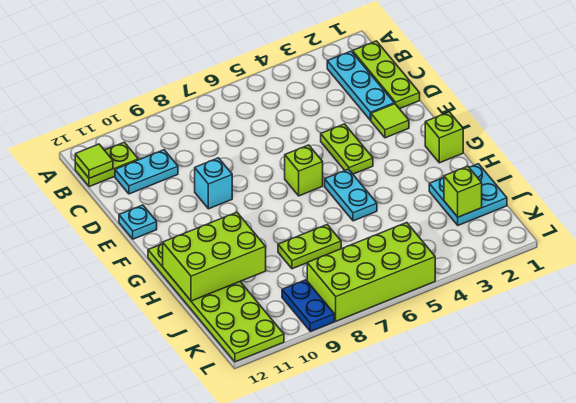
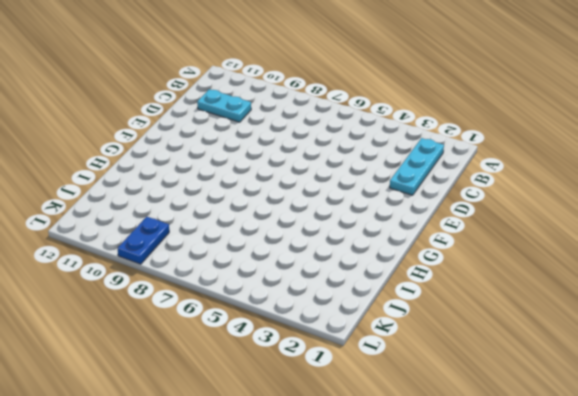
none -> lime 1x3 plate [353,41,420,109]
none -> lime 1x2 plate [75,142,138,187]
none -> lime 1x1 tile [371,104,409,138]

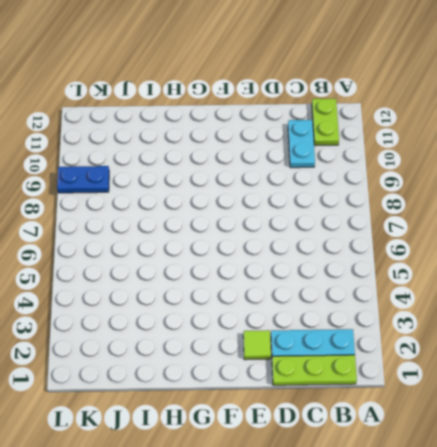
none -> lime 1x2 plate [321,124,373,174]
none -> cyan 1x1 brick [195,158,232,209]
none -> cyan 1x1 plate [119,205,157,239]

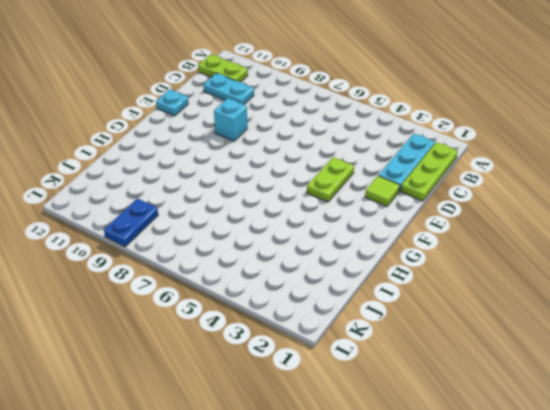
none -> lime 1x1 brick [285,145,323,196]
none -> lime 1x1 brick [425,112,463,163]
none -> cyan 1x2 plate [325,169,377,221]

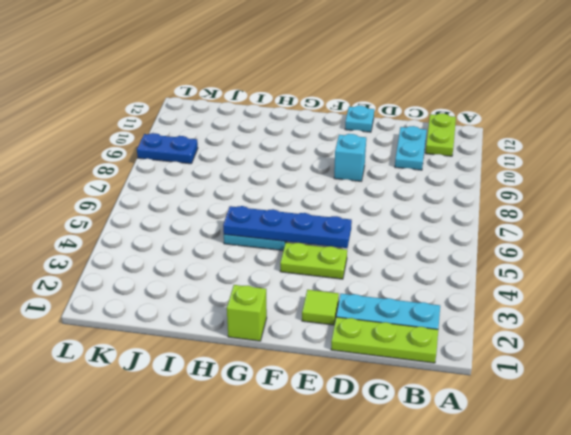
blue 1x4 plate [223,206,352,248] -> none
none -> lime 1x1 brick [285,145,323,196]
none -> lime 2x6 plate [148,244,284,362]
none -> cyan 2x2 plate [429,164,507,225]

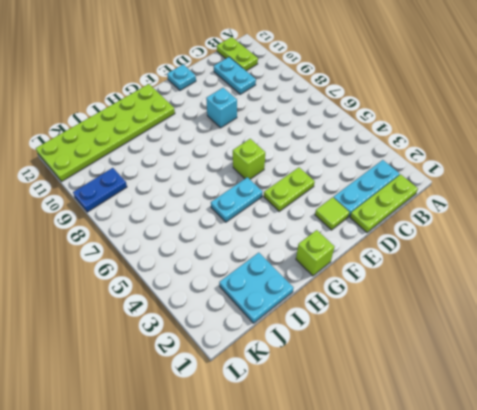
none -> lime 1x2 plate [278,225,341,269]
none -> lime 2x4 brick [307,223,435,321]
none -> lime 1x1 tile [75,144,113,178]

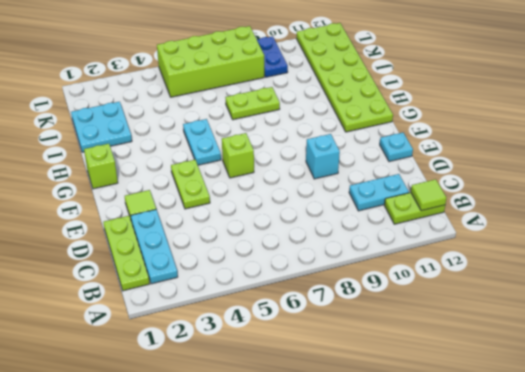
none -> lime 2x3 brick [163,212,266,301]
none -> lime 1x1 brick [444,166,482,217]

